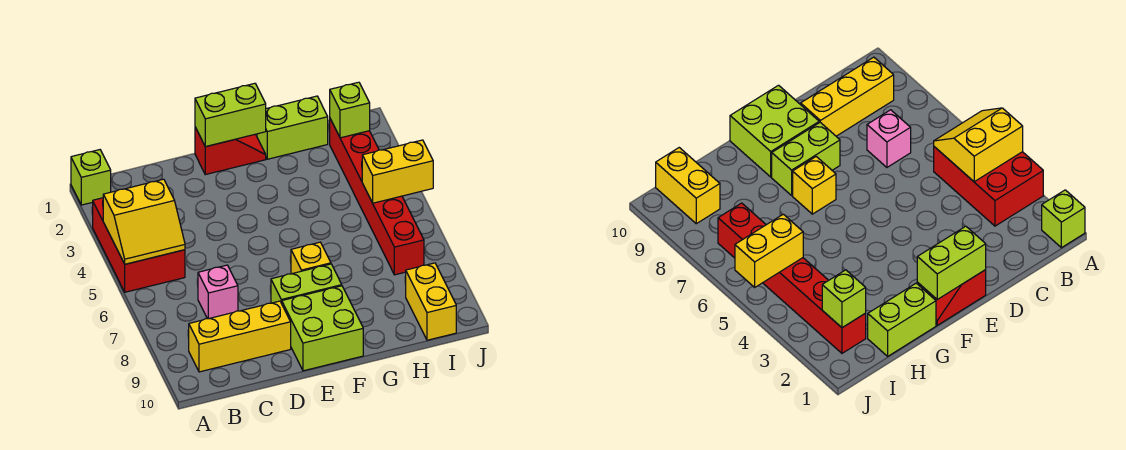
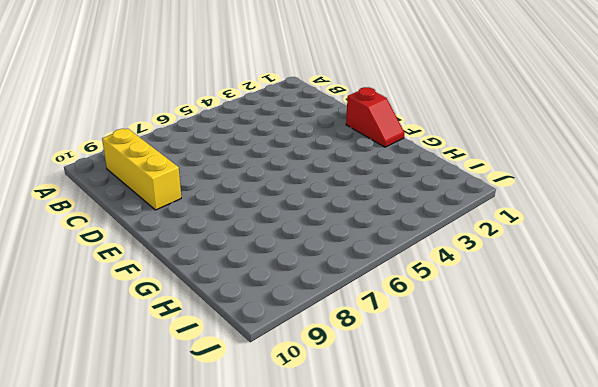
none -> lime 1x1 brick [71,150,111,205]
none -> red 2x3 brick [93,198,185,292]
none -> pink 1x1 brick [198,265,238,319]

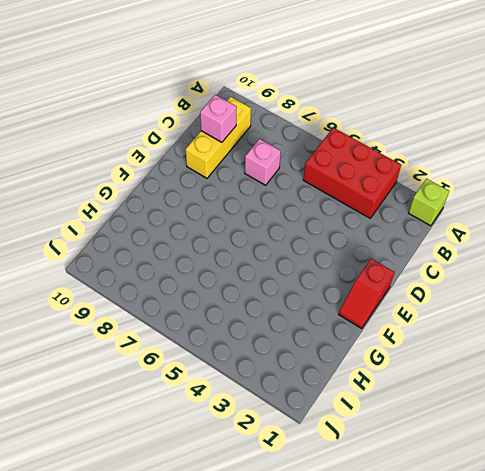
pink 1x1 brick [200,95,237,142] -> none
none -> lime 1x2 brick [271,264,342,303]
none -> lime 2x2 brick [282,286,363,371]
none -> yellow 1x1 brick [291,242,331,274]

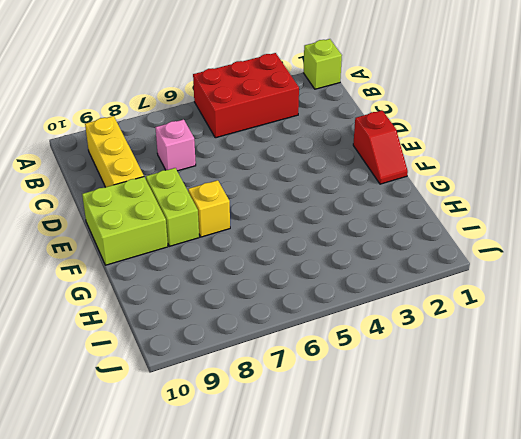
none -> lime 1x2 brick [257,96,328,159]
none -> red 1x6 brick [330,119,424,275]
none -> yellow 1x2 brick [406,263,456,340]

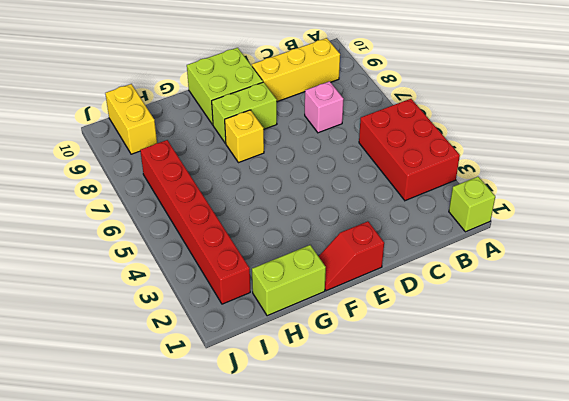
none -> yellow 2x2 slope [103,179,185,264]
none -> lime 1x2 brick [195,83,266,147]
none -> lime 1x1 brick [330,82,370,138]

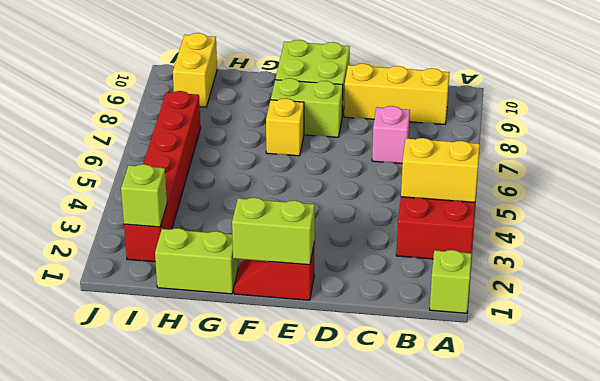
none -> yellow 1x2 brick [362,140,433,203]

